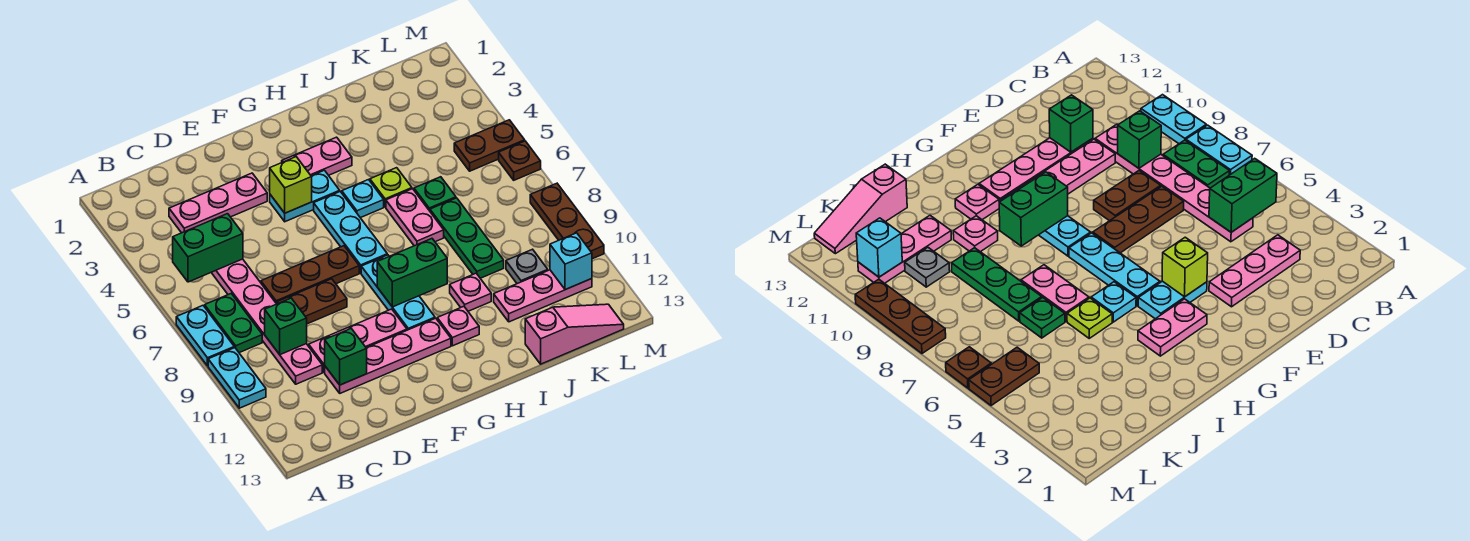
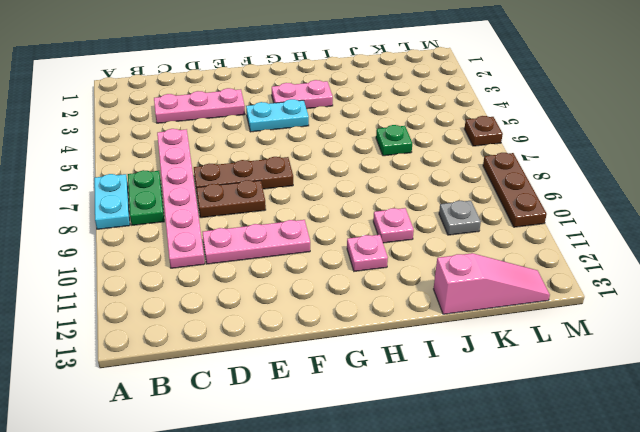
none -> cyan 1x2 plate [208,348,266,408]
none -> pink 1x4 plate [325,318,451,393]
none -> cyan 1x3 plate [314,192,387,273]
none -> cyan 1x3 plate [361,255,435,330]

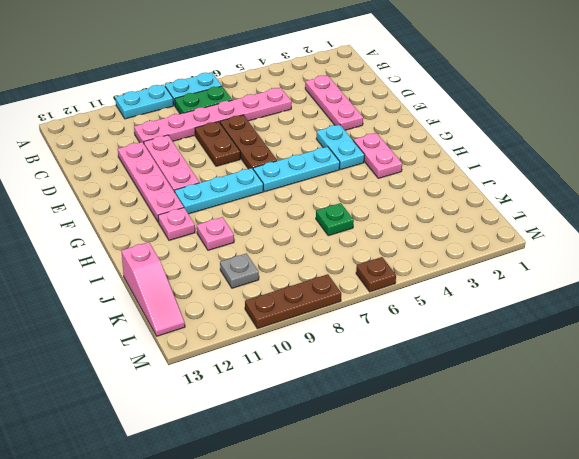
none -> cyan 1x1 plate [342,180,384,218]
none -> lime 1x1 plate [370,168,412,207]
none -> pink 1x2 plate [386,189,444,246]
none -> green 1x3 plate [430,198,504,278]

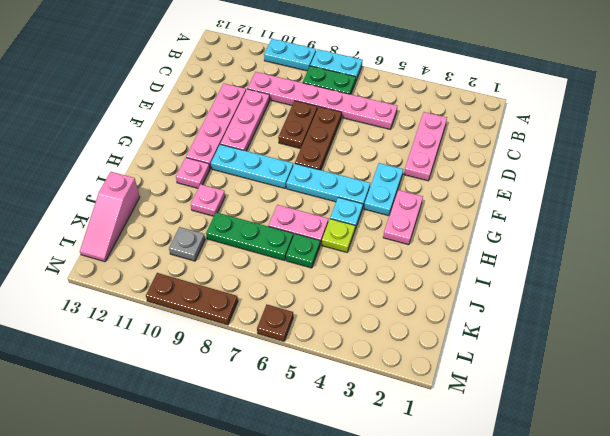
none -> pink 1x3 plate [494,270,592,322]
none -> brown 1x2 plate [454,120,525,171]
none -> green 1x2 brick [173,214,243,282]
none -> green 1x1 brick [265,298,307,355]

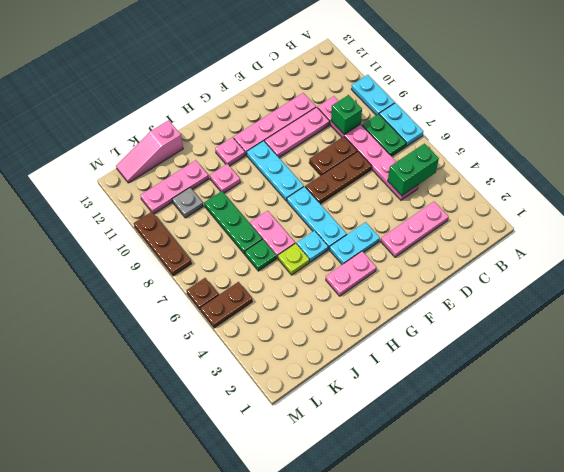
none -> green 1x1 brick [325,329,367,385]
none -> lime 1x1 brick [270,157,312,213]
none -> green 1x2 brick [377,239,447,307]
none -> cyan 1x1 brick [550,233,592,290]

